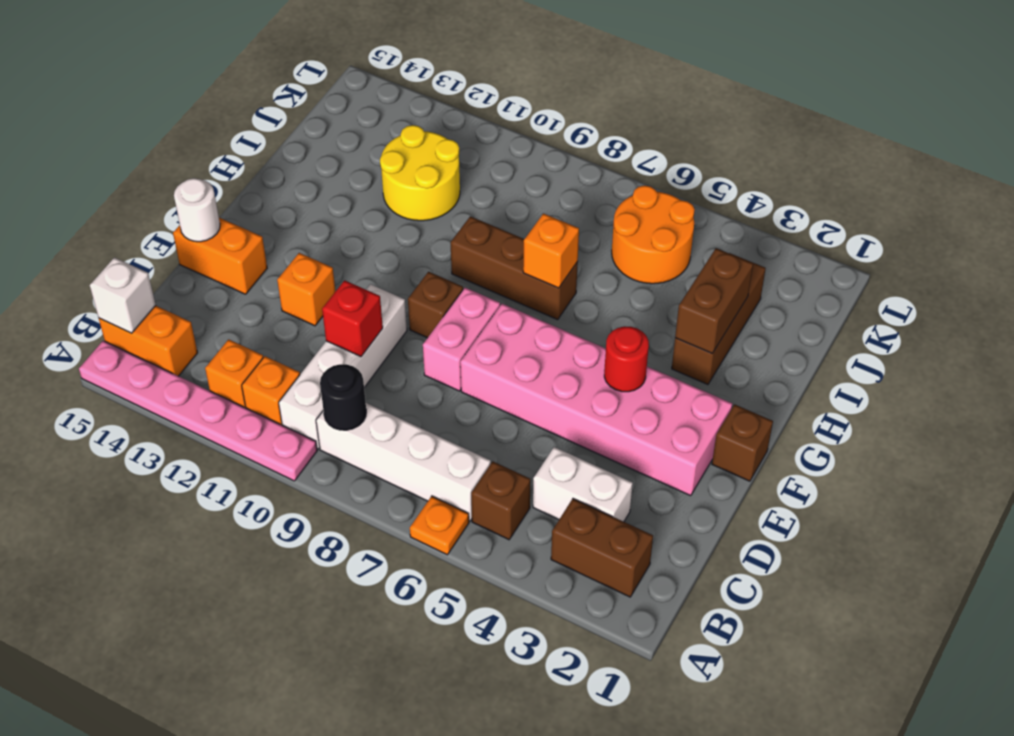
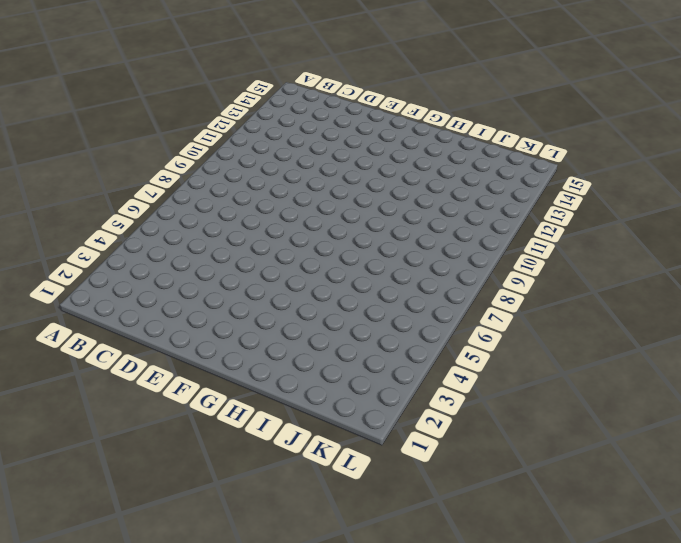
none -> orange 1x1 plate [410,496,469,555]
none -> pink 1x6 plate [79,341,317,481]
none -> brown 1x2 brick [551,499,653,597]

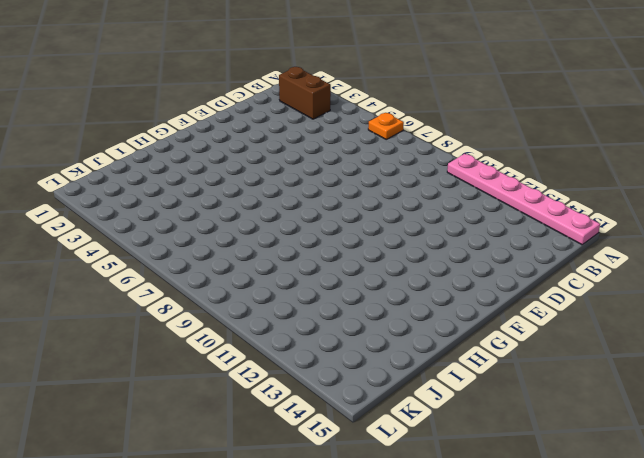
none -> brown 1x1 brick [471,462,530,540]
none -> white 1x4 brick [316,403,491,521]
none -> white 1x4 brick [279,284,407,449]

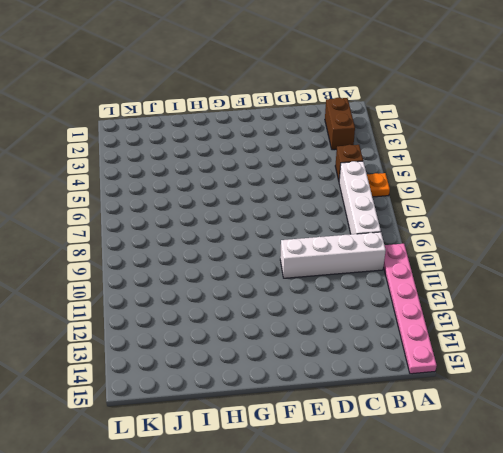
none -> orange 1x1 brick [242,356,300,425]
none -> orange 1x1 brick [205,339,263,408]
none -> orange 1x2 brick [99,306,198,376]

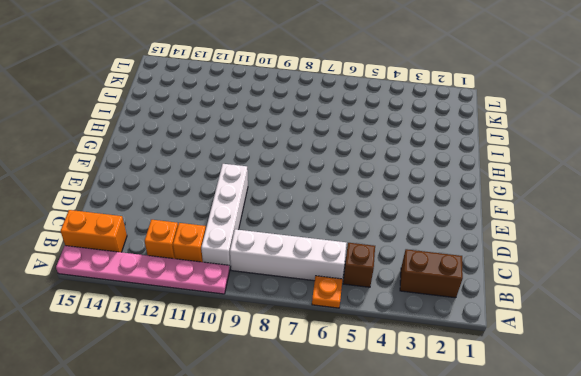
none -> white 1x2 brick [533,447,633,522]
none -> pink 2x6 brick [460,304,732,496]
none -> pink 1x2 brick [423,288,500,391]

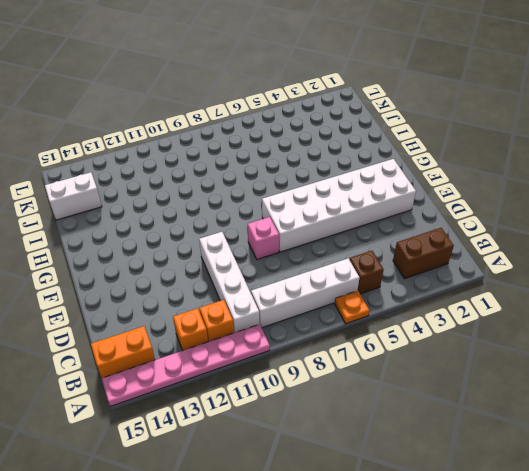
white 2x6 brick [262,159,416,252] -> pink 2x6 brick [460,304,732,496]
pink 1x1 brick [247,217,279,260] -> pink 1x2 brick [423,288,500,391]
white 1x2 brick [45,172,102,220] -> white 1x2 brick moved to [533,447,633,522]
none -> orange 1x1 brick [277,253,335,326]
none -> orange 1x2 brick [173,218,267,294]
none -> brown 1x1 brick [712,404,773,481]

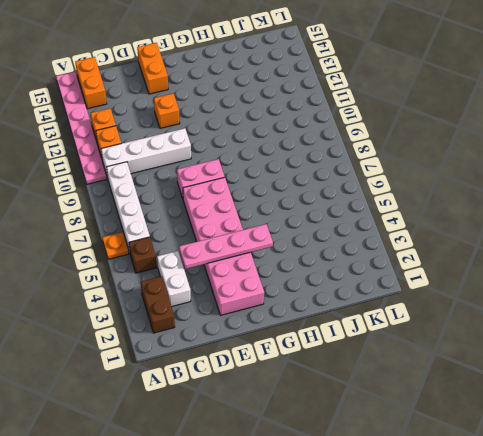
pink 1x4 plate [179,224,273,269] -> red 1x1 round brick [604,326,649,392]
none -> brown 1x1 brick [712,404,773,481]
none -> brown 1x1 brick [408,272,463,338]
none -> brown 1x3 brick [672,253,766,385]

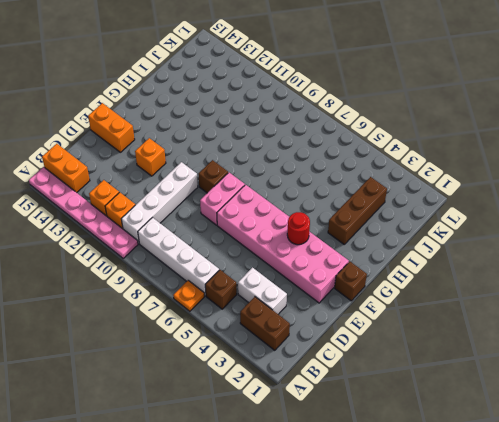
none -> brown 1x3 brick [451,216,578,320]
none -> yellow 2x2 round brick [380,125,460,221]
none -> orange 2x2 round brick [612,185,695,284]

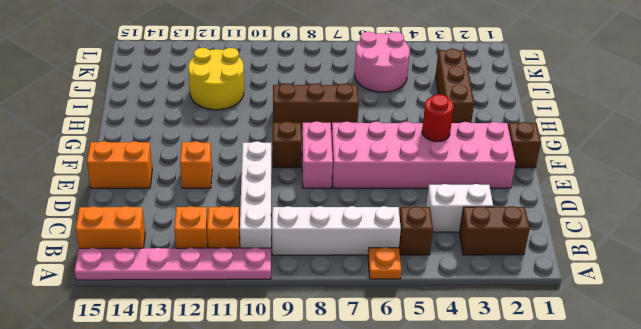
pink 2x2 round brick [355,32,410,92] -> orange 2x2 round brick [612,185,695,284]
none -> black 1x1 round brick [320,364,366,430]
none -> white 1x1 brick [90,258,156,333]
none -> red 1x1 brick [322,280,383,357]

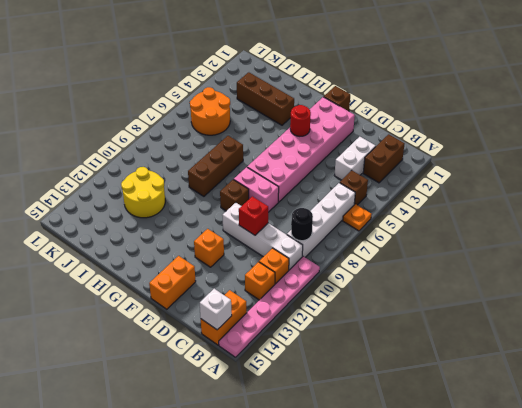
none -> white 1x1 round brick [174,178,220,242]
none -> brown 1x2 brick [675,248,753,353]
none -> orange 1x1 brick [523,214,579,288]

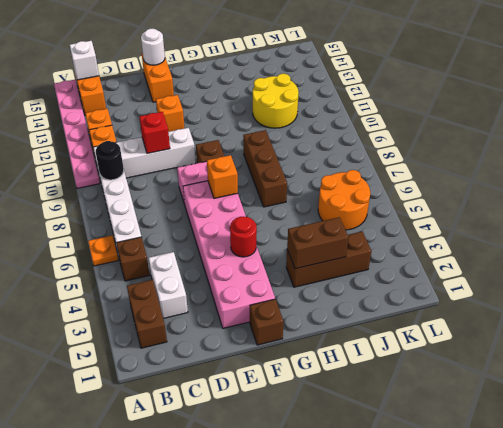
orange 1x1 brick [207,155,238,198] -> orange 1x1 brick moved to [523,214,579,288]

